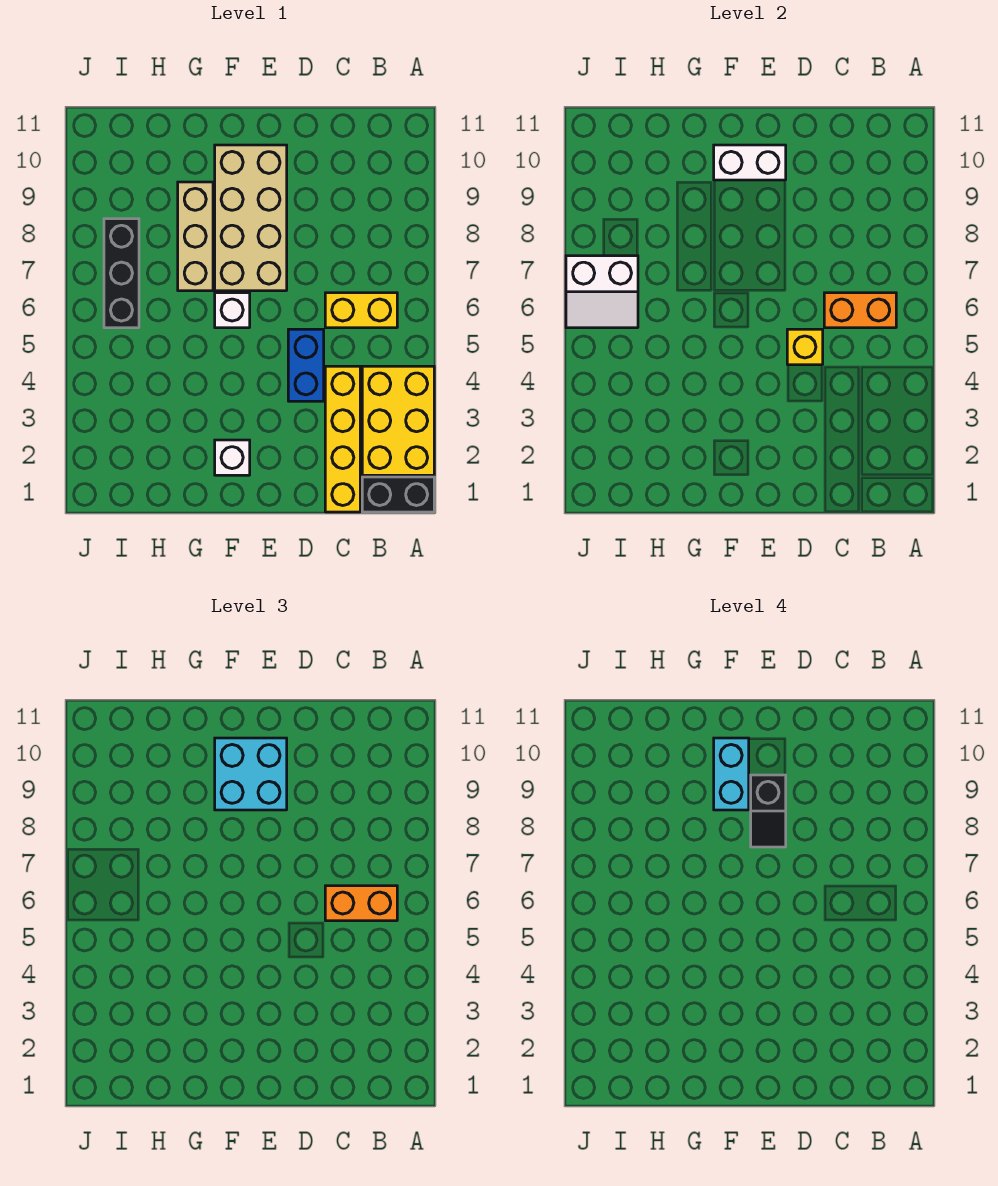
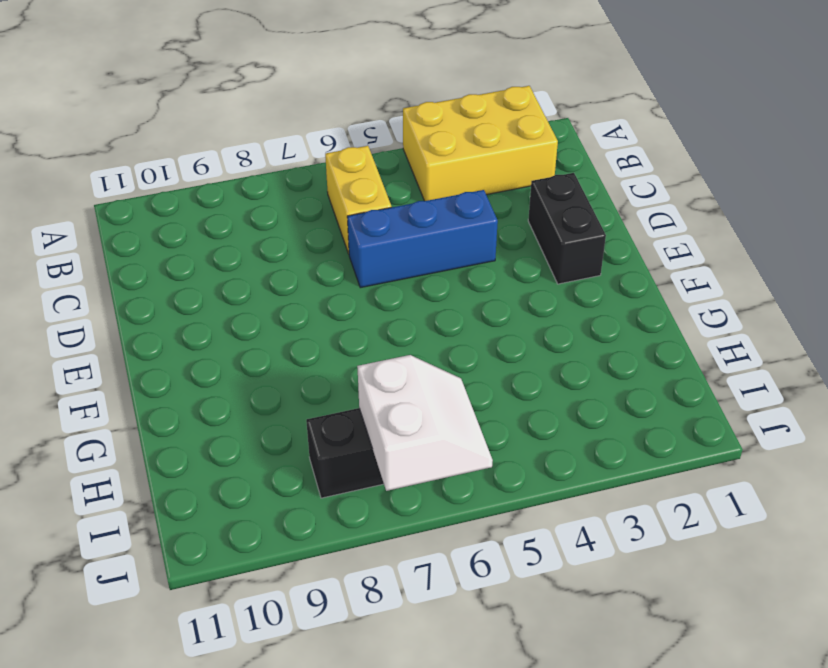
black 1x2 brick [528,173,606,284] -> black 1x2 brick moved to [362,477,434,512]
blue 1x3 brick [347,190,498,288] -> blue 1x2 brick [288,329,324,401]
none -> yellow 1x4 brick [325,366,360,512]
none -> tan 2x4 brick [215,145,287,291]
none -> white 1x1 brick [215,440,250,475]

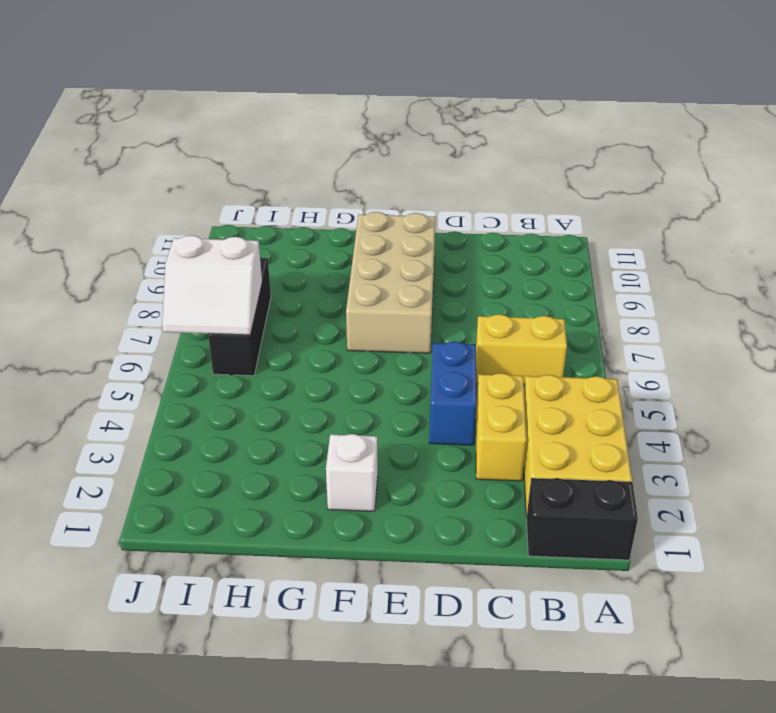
yellow 1x2 brick [476,373,527,481] -> yellow 1x4 brick [325,366,360,512]
none -> white 1x1 brick [215,293,250,328]
none -> tan 1x3 brick [178,182,213,291]
none -> orange 1x2 brick [824,293,896,328]

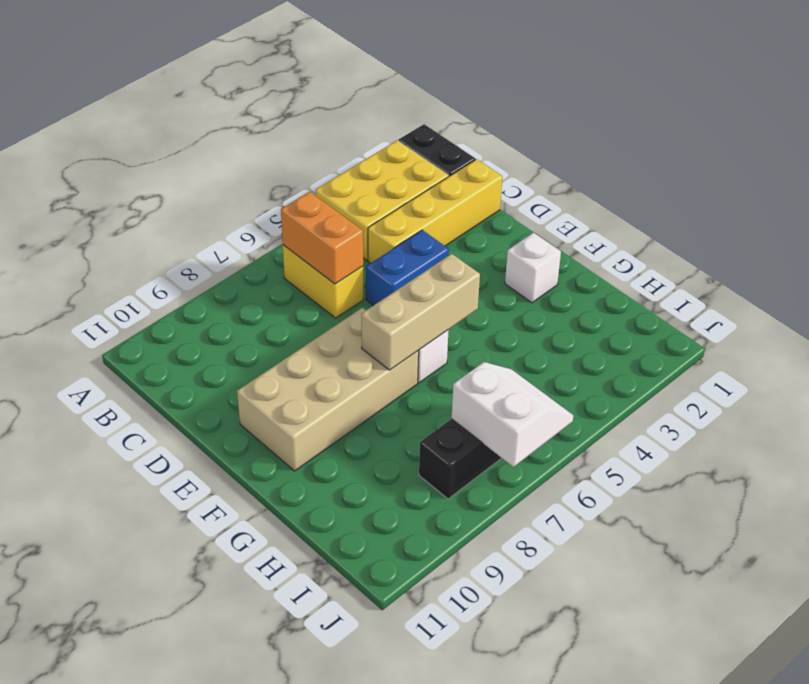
tan 1x3 brick [362,254,480,370] -> tan 1x3 brick moved to [178,182,213,291]
none -> yellow 1x1 brick [787,329,823,365]
none -> white 1x2 brick [714,145,786,180]
none -> orange 1x2 brick [325,886,397,921]

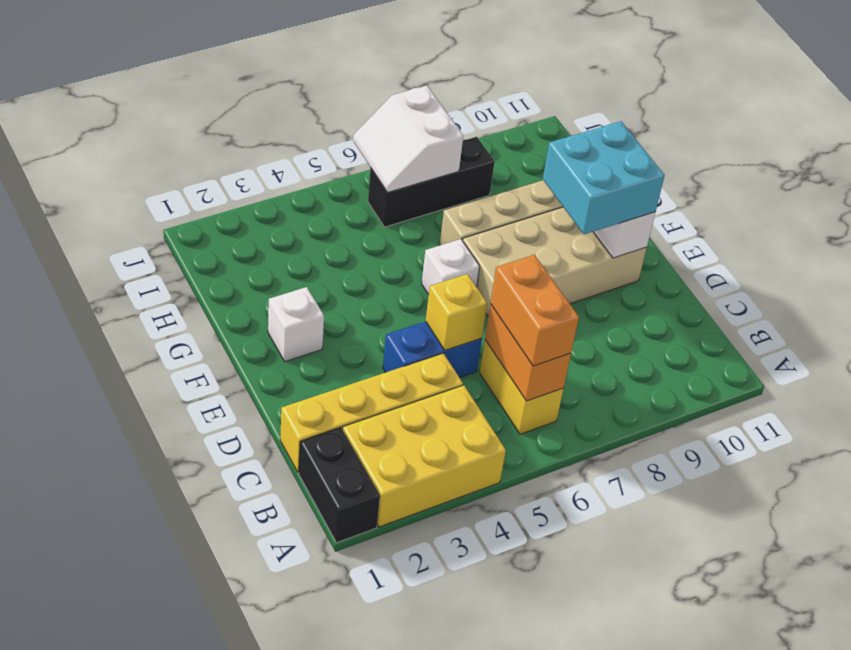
none -> black 1x2 slope [751,775,786,847]
none -> cyan 1x2 brick [714,738,749,810]

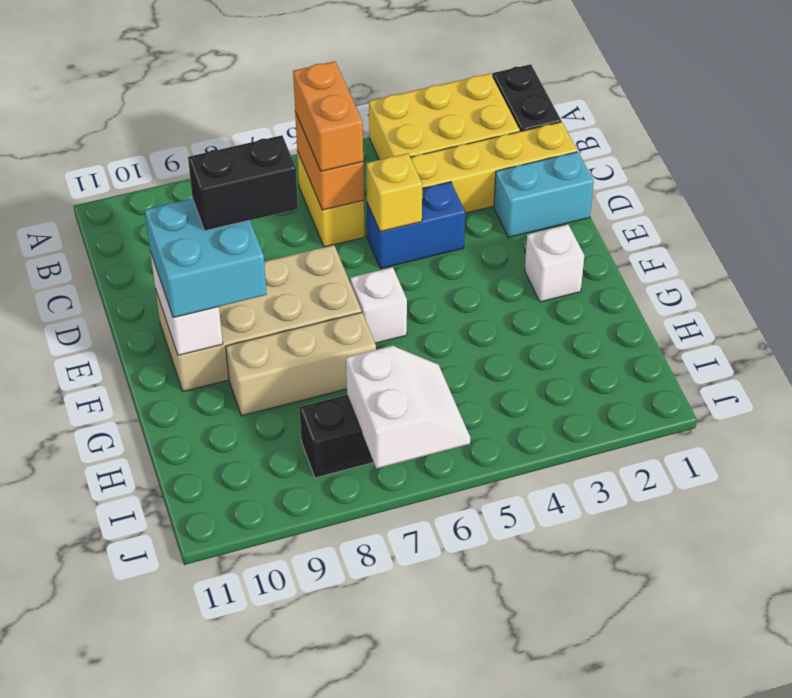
cyan 1x2 brick [494,152,594,237] -> cyan 1x2 brick moved to [714,738,749,810]
black 1x2 brick [188,135,298,231] -> black 1x2 slope [751,775,786,847]

